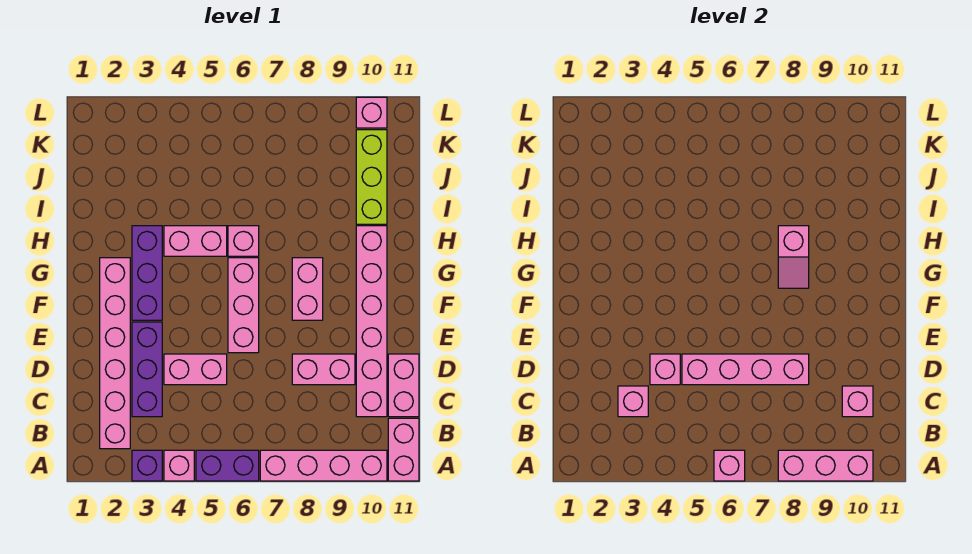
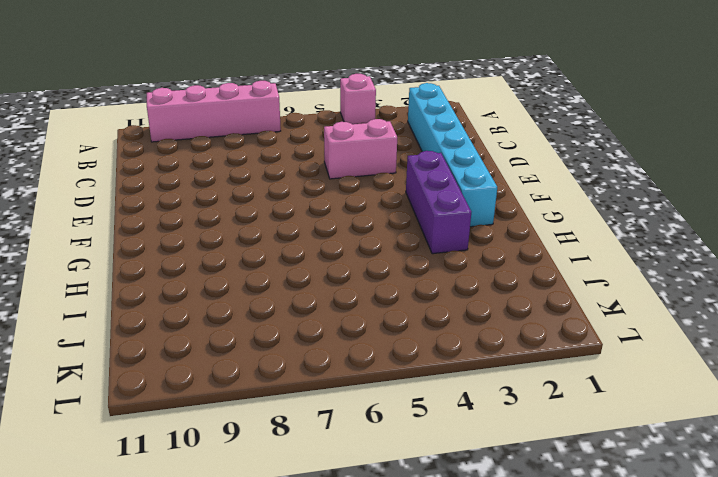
cyan 1x6 brick [408,83,497,227] -> pink 1x6 brick [100,258,130,449]
none -> purple 1x1 brick [132,450,162,481]
none -> purple 1x2 brick [196,450,259,481]
none -> pink 1x2 brick [388,418,419,481]

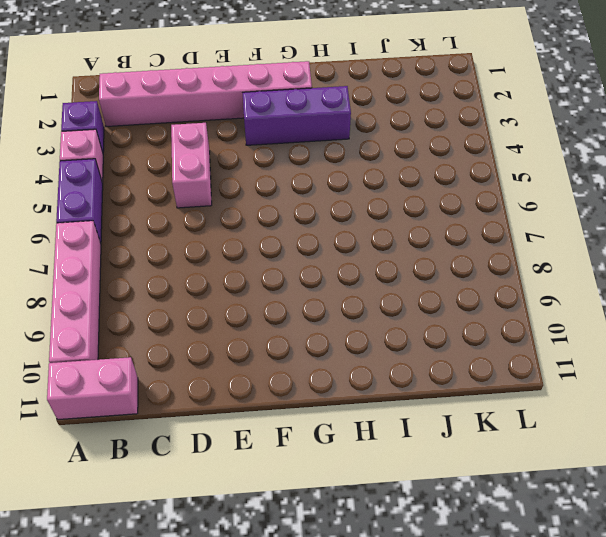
none -> purple 1x3 brick [132,322,162,417]
none -> pink 1x6 brick [356,226,387,417]
none -> pink 1x2 brick [388,354,419,417]

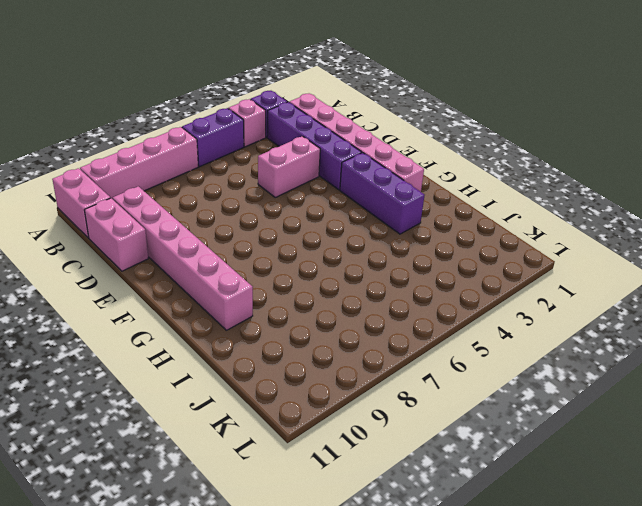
purple 1x4 brick [267,102,362,190] -> purple 1x3 brick [132,322,162,417]
none -> pink 1x2 brick [292,354,355,385]
none -> pink 1x3 brick [228,258,259,353]
none -> pink 1x2 brick [292,258,323,320]

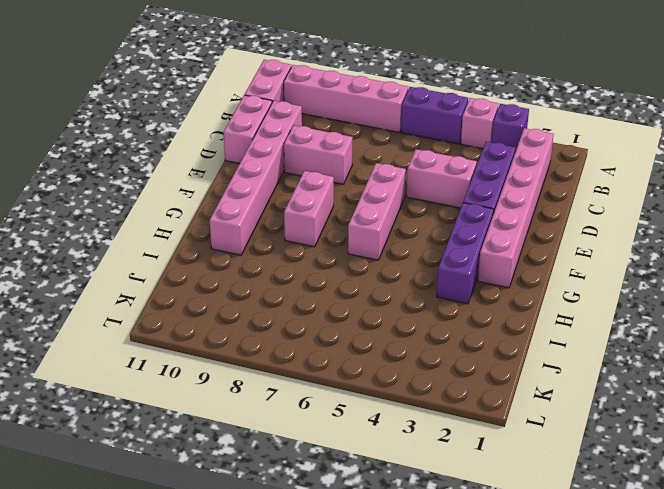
none -> pink 1x2 brick [164,226,227,256]
none -> pink 1x1 brick [228,226,259,256]
none -> lime 1x3 brick [356,130,387,224]

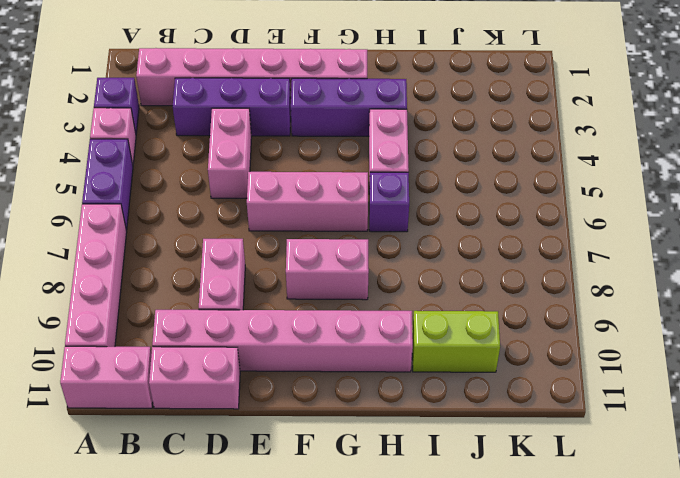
purple 1x1 brick [369,172,409,232] -> pink 1x1 brick [228,226,259,256]
lime 1x2 brick [412,311,500,372] -> lime 1x3 brick [356,130,387,224]
none -> pink 1x1 brick [356,97,387,128]
none -> pink 1x1 brick [714,450,745,481]
none -> pink 1x3 brick [778,450,873,481]

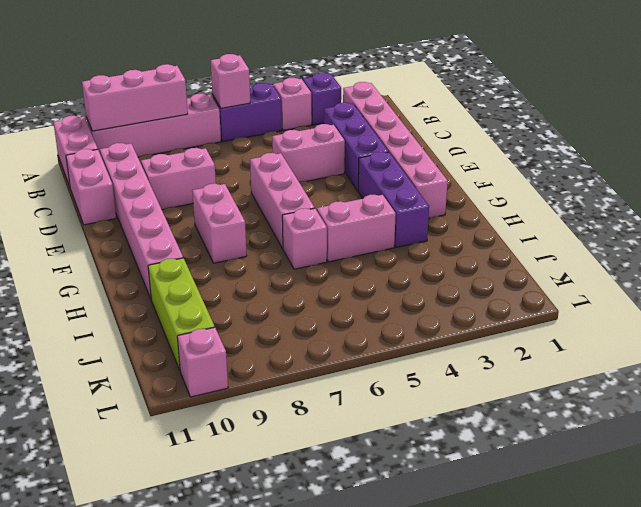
none -> pink 1x1 brick [618,386,648,417]
none -> pink 1x1 brick [842,386,873,417]
none -> pink 1x1 brick [650,354,680,385]

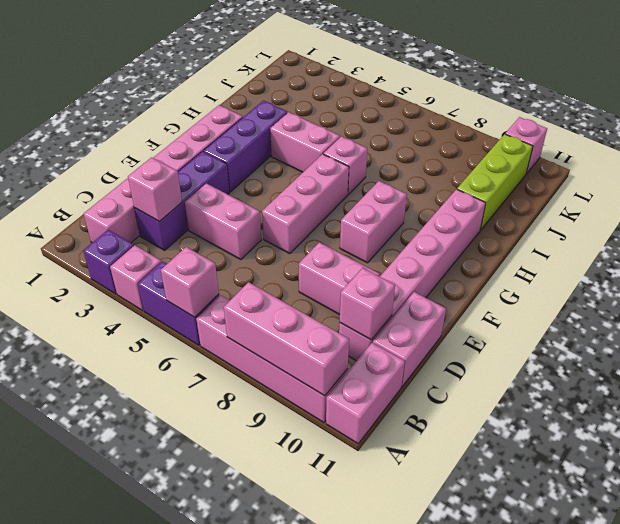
none -> pink 1x1 brick [650,354,680,385]
none -> pink 1x4 brick [682,354,809,385]
none -> pink 1x2 slope [778,226,809,288]

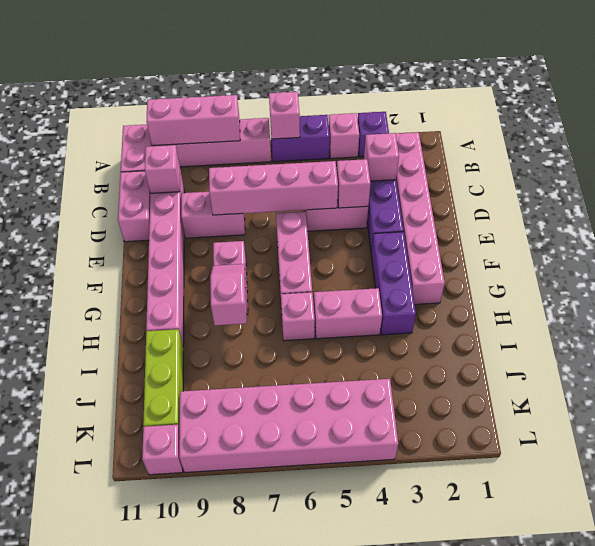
pink 2x6 brick [179,379,398,472] -> none

